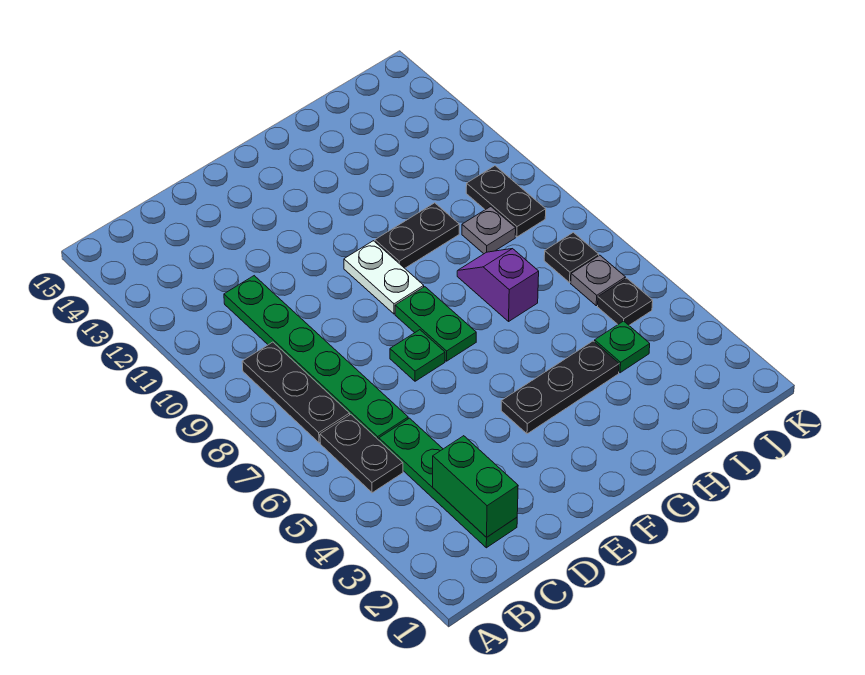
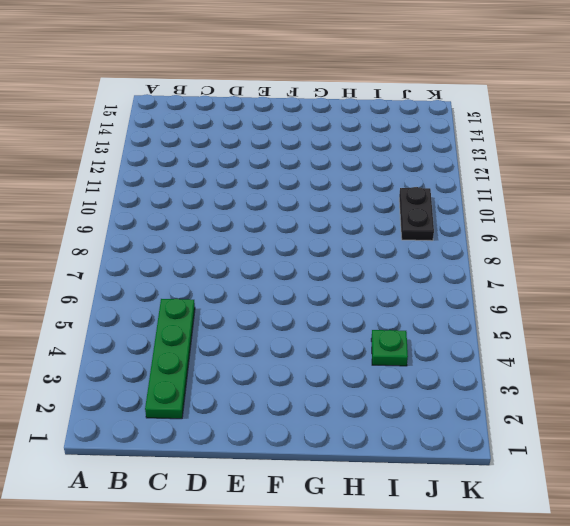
none -> black 1x2 plate [320,414,403,493]
none -> black 1x3 plate [242,342,350,443]
none -> green 1x6 plate [224,276,408,440]

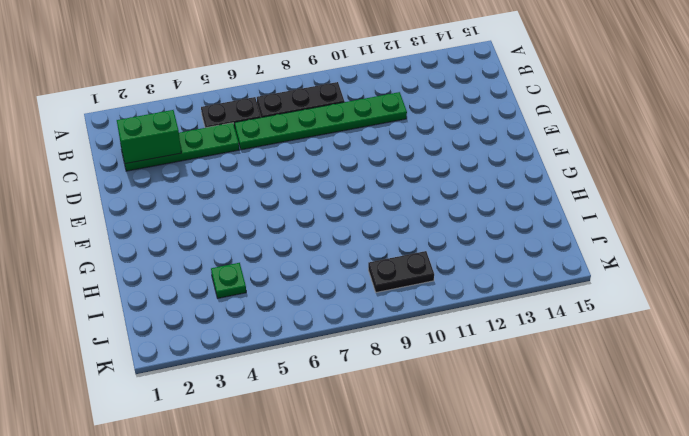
none -> green 1x1 plate [390,330,445,381]
none -> black 1x3 plate [501,341,619,434]
none -> green 1x2 plate [395,287,476,361]

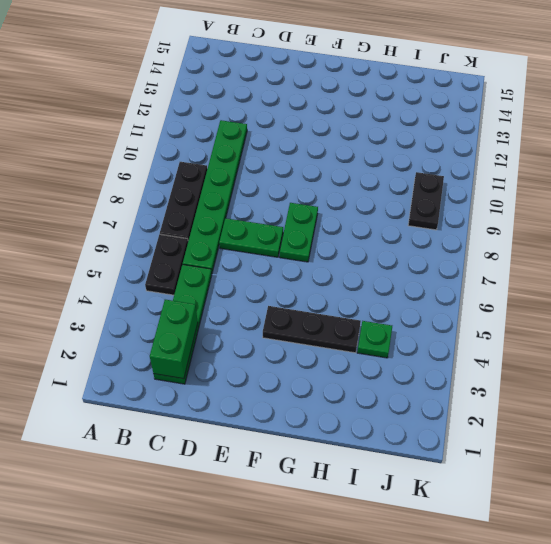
green 1x2 plate [219,218,283,257] -> green 1x1 plate [390,330,445,381]
none -> white 1x2 plate [344,241,424,314]
none -> black 1x2 plate [375,203,459,268]
none -> purple 1x2 slope [457,249,539,321]

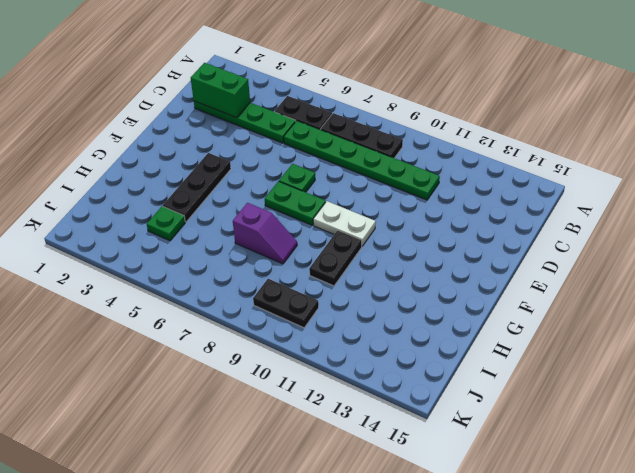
none -> grey 1x1 plate [462,207,516,254]
none -> black 1x1 plate [598,278,653,325]
none -> grey 1x1 plate [571,255,625,306]

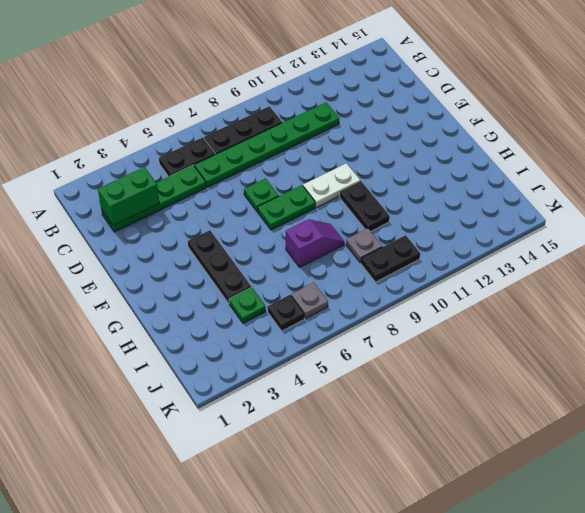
none -> black 1x1 plate [544,232,599,282]

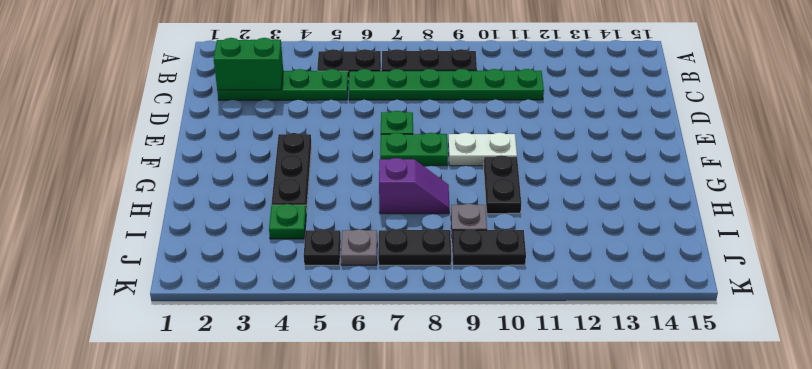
black 1x2 plate [378,229,451,265] -> black 1x1 plate [544,232,599,282]

